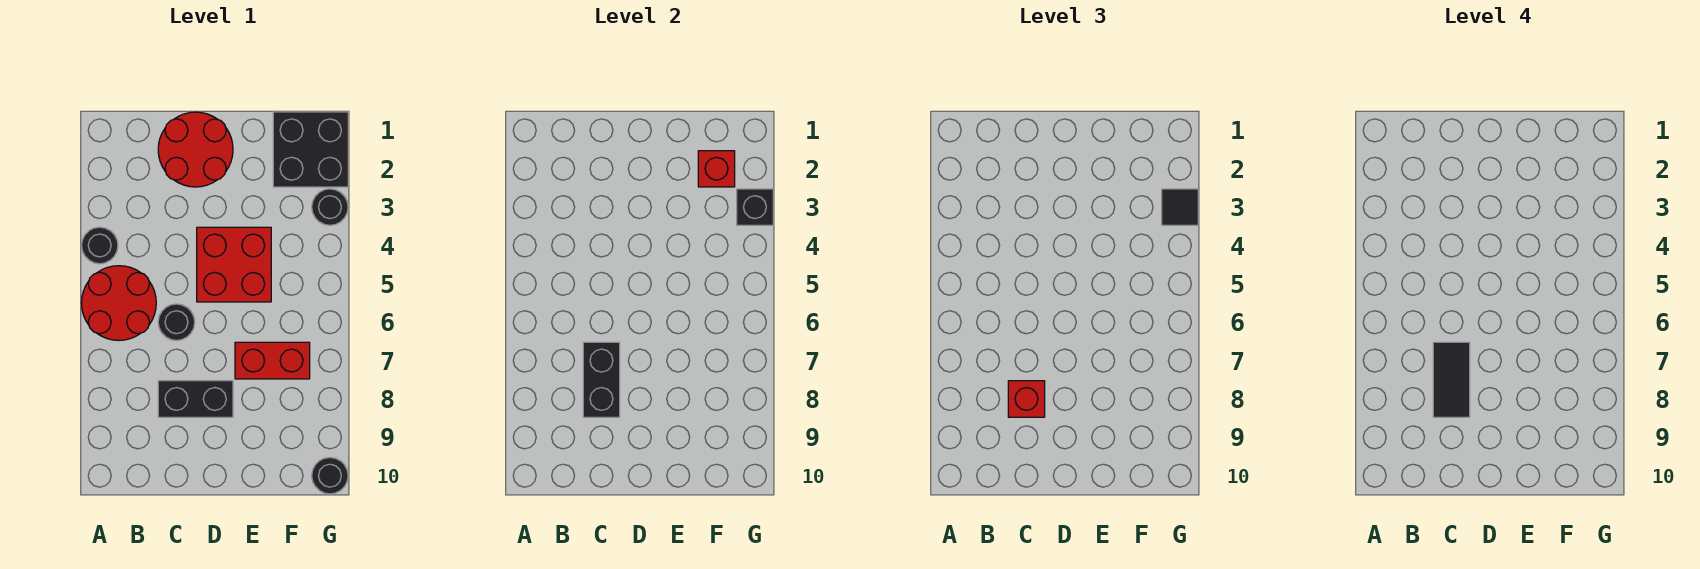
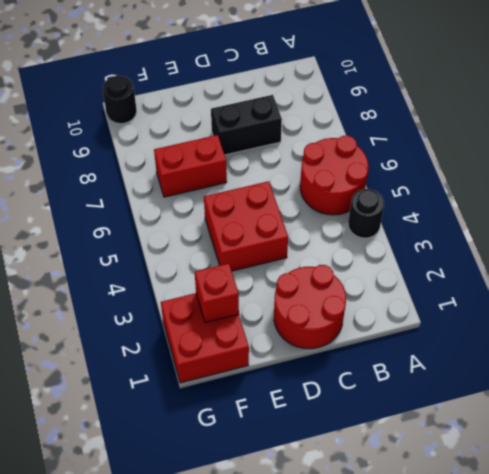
red 2x2 brick [161,293,249,383] -> black 2x2 brick [273,112,348,187]
none -> black 1x1 round brick [158,304,195,340]
none -> black 1x1 round brick [312,189,348,225]
none -> black 1x2 brick [583,342,620,417]

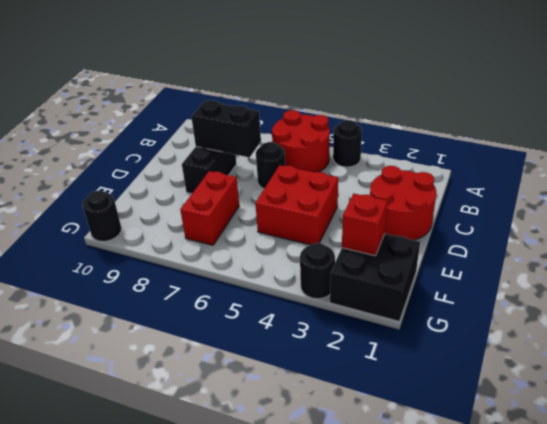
none -> black 1x1 brick [737,189,773,225]
none -> red 1x1 brick [1008,381,1045,417]
none -> black 1x1 tile [1162,189,1198,225]

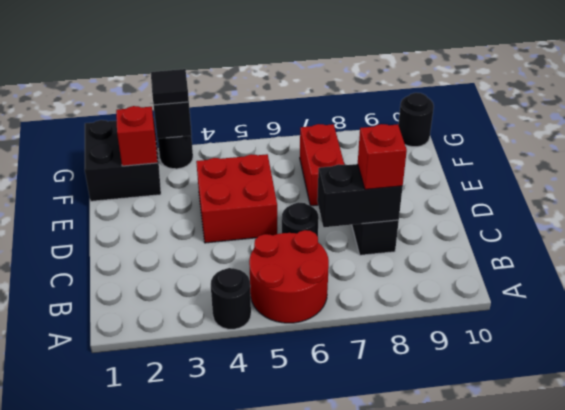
none -> red 2x2 round brick [158,112,233,187]
none -> black 1x2 tile [1433,342,1470,417]

